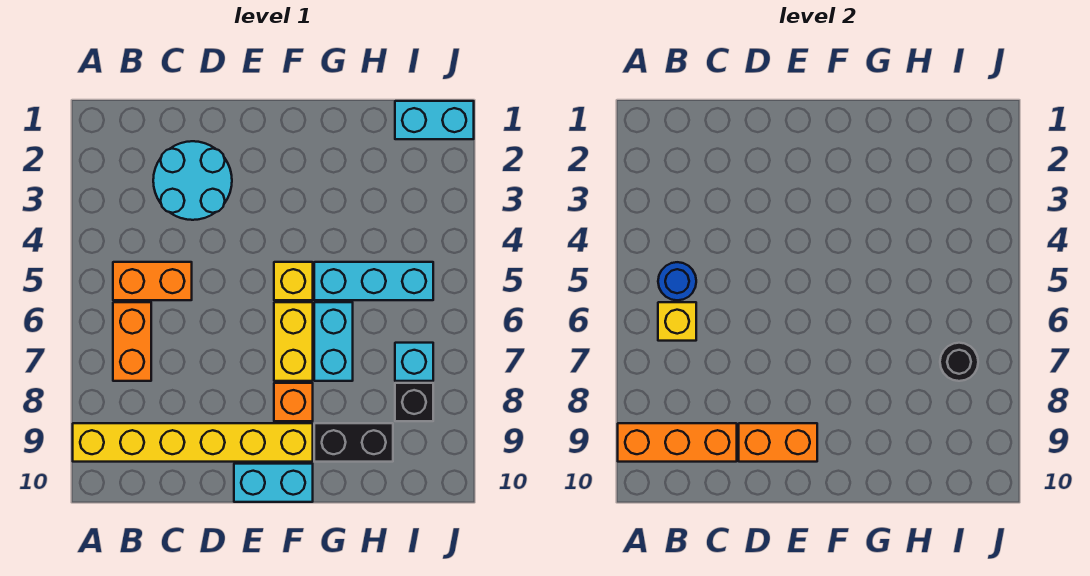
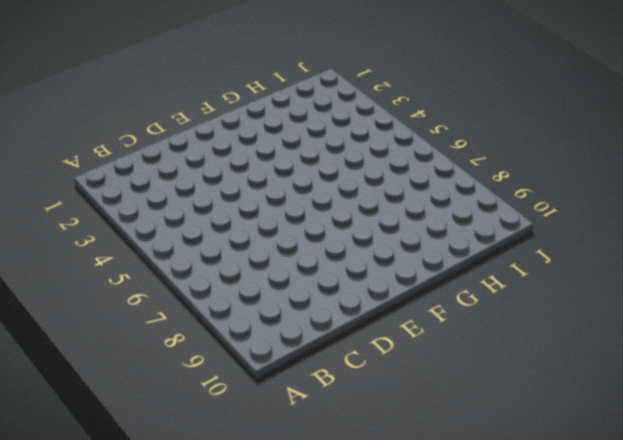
none -> yellow 1x6 brick [73,423,313,462]
none -> orange 1x2 brick [113,262,192,300]
none -> orange 1x2 brick [113,302,151,381]

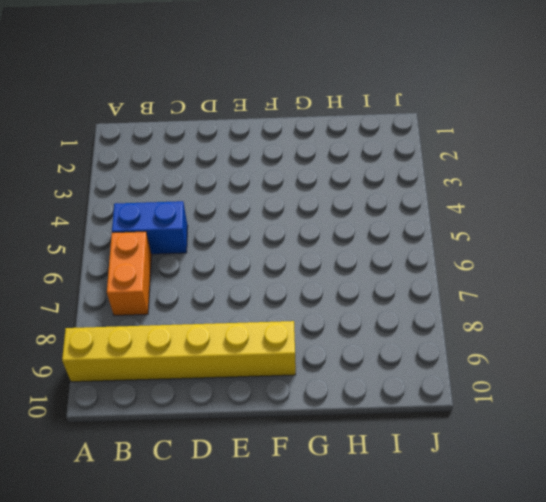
blue 1x2 brick [112,201,188,254] -> orange 1x2 brick [113,262,192,300]
none -> cyan 2x2 round brick [153,141,232,220]
none -> cyan 1x2 brick [234,464,313,502]
none -> yellow 1x1 brick [274,262,313,300]

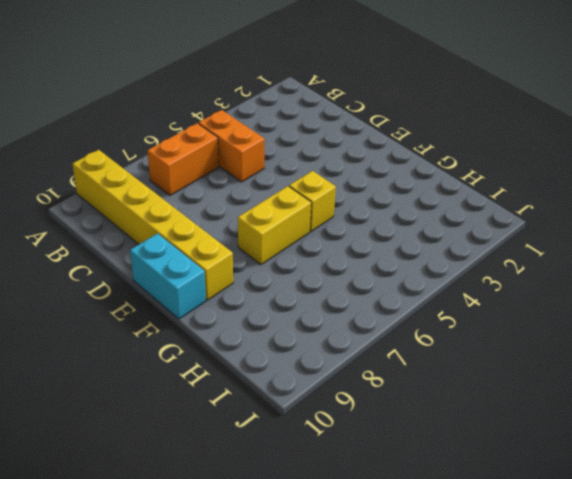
none -> cyan 2x2 round brick [153,141,232,220]
none -> orange 1x1 brick [274,383,313,421]
none -> cyan 1x3 brick [314,262,433,300]

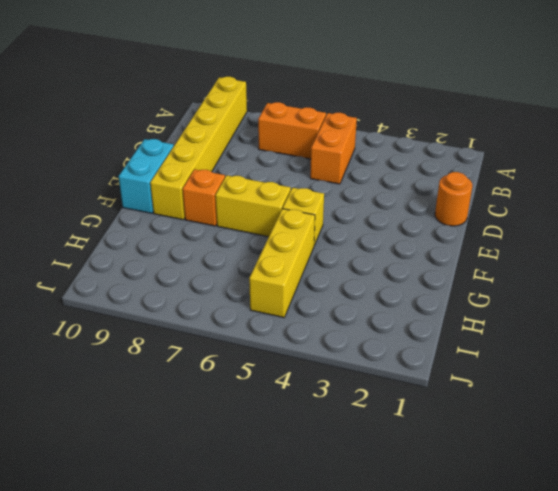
orange 1x1 round brick [435,172,472,226] -> none
yellow 1x3 brick [249,209,315,318] -> cyan 1x3 brick [314,262,433,300]
none -> cyan 2x2 round brick [153,141,232,220]
none -> cyan 1x2 brick [314,302,353,381]
none -> black 1x2 brick [314,423,393,462]

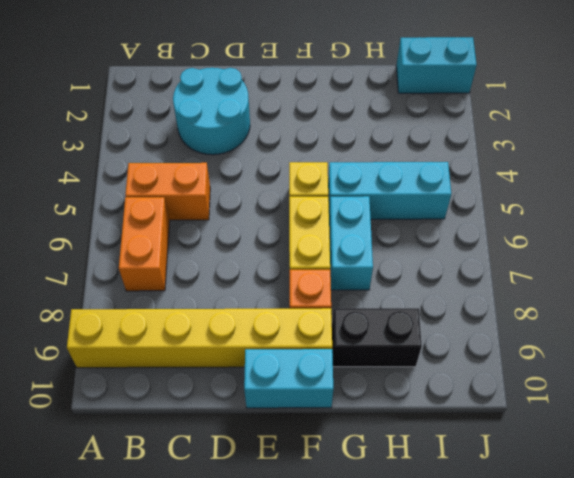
none -> cyan 1x1 brick [395,343,433,381]
none -> black 1x1 brick [395,383,433,421]
none -> orange 1x3 brick [618,423,737,462]

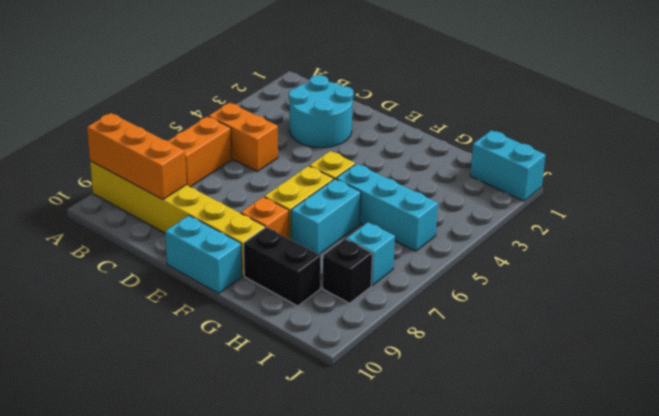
none -> blue 1x1 round brick [658,262,696,300]
none -> yellow 1x1 brick [658,302,696,341]
none -> orange 1x2 brick [739,423,817,462]

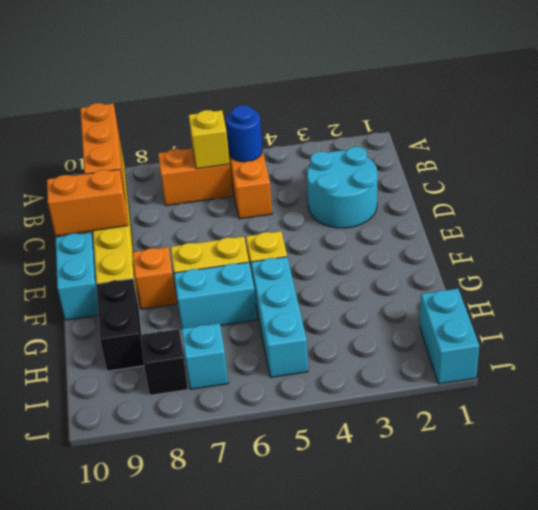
orange 1x2 brick [47,169,128,236] -> orange 1x2 brick turned to [739,423,817,462]
none -> black 1x1 round brick [940,343,978,381]

